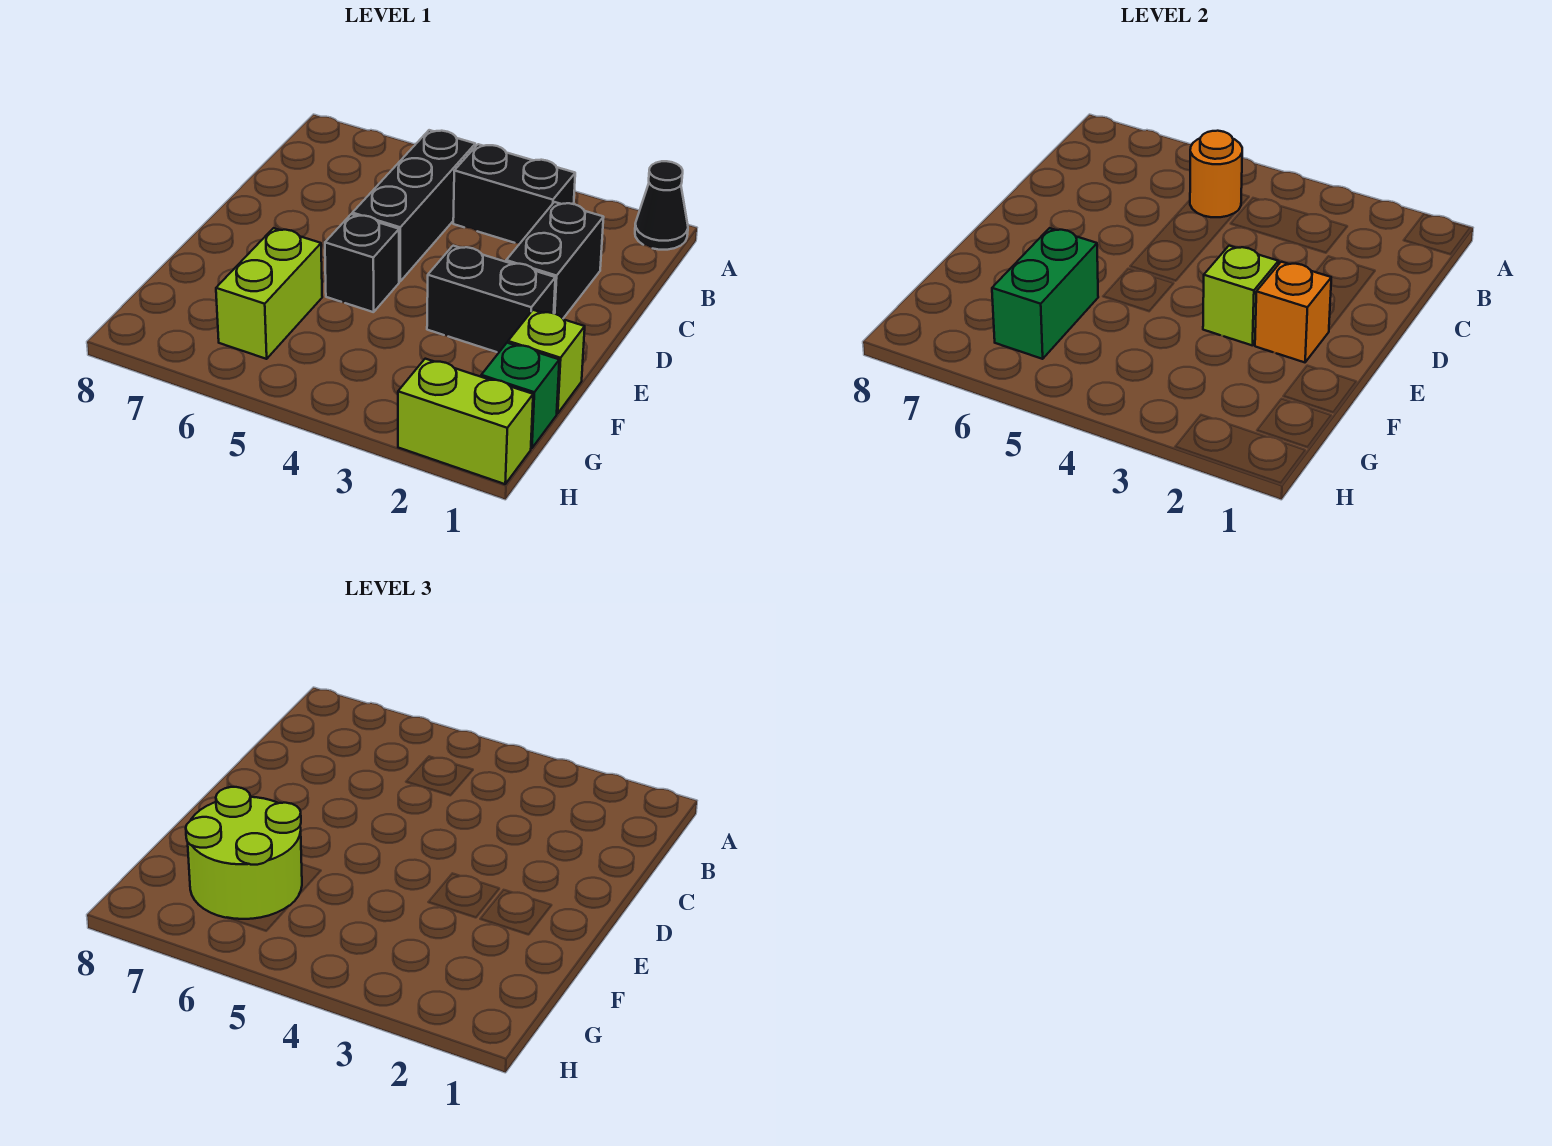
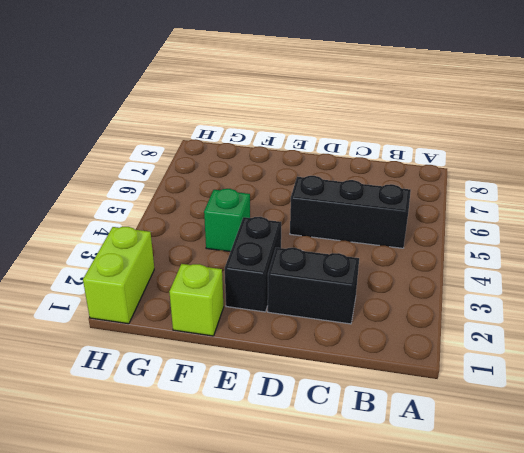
green 1x1 brick [204,189,250,252] -> green 1x1 brick moved to [481,343,559,448]
none -> black 1x1 cone [635,161,688,250]
none -> black 1x2 brick [453,144,575,244]
none -> black 1x1 brick [325,214,399,312]

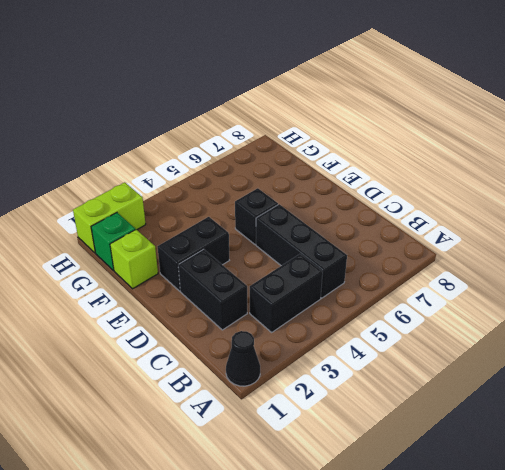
none -> lime 1x2 brick [216,228,322,359]
none -> orange 1x1 round brick [1190,131,1242,217]
none -> orange 1x1 brick [1255,262,1331,362]

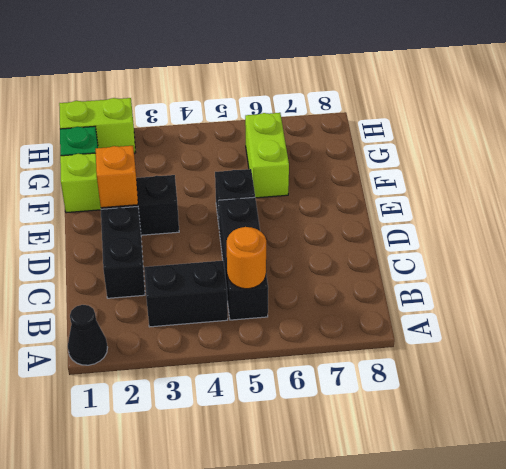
none -> lime 1x1 brick [1203,246,1278,345]
none -> green 1x2 brick [992,228,1098,359]
none -> lime 2x2 round brick [186,787,302,919]

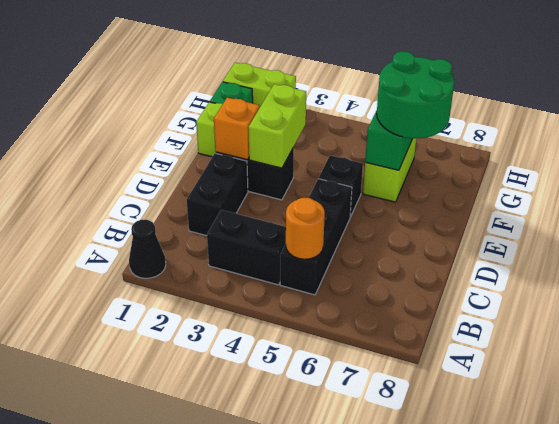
lime 1x2 brick [248,84,306,168] -> lime 1x1 brick [1203,246,1278,345]
green 2x2 round brick [377,51,454,138] -> lime 2x2 round brick [186,787,302,919]

